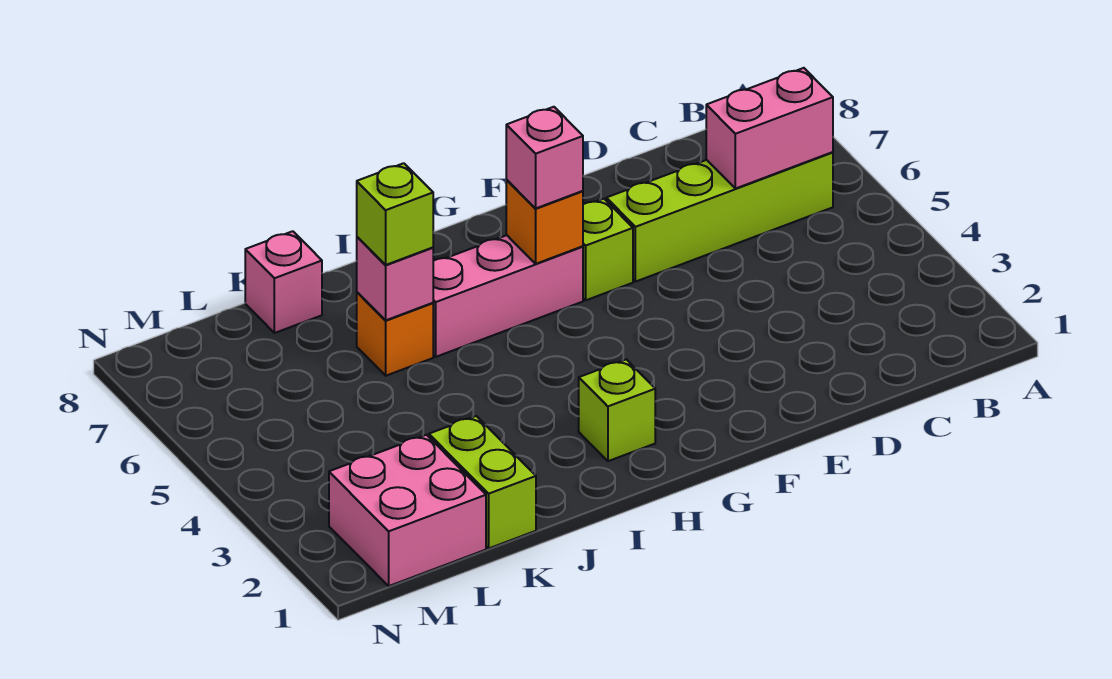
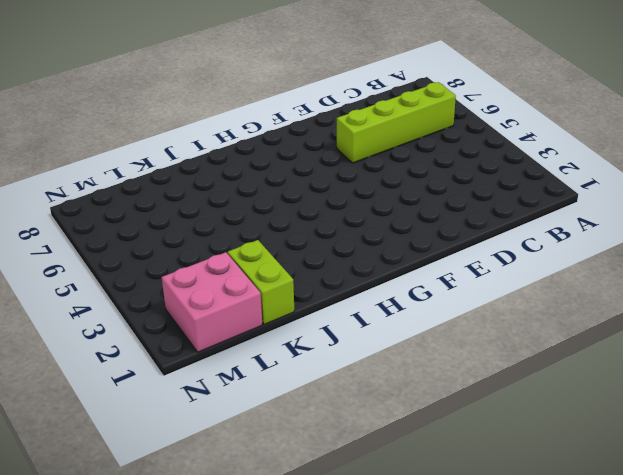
none -> lime 1x1 brick [583,199,633,300]
none -> pink 1x3 brick [433,235,583,357]
none -> lime 1x1 brick [579,359,655,461]

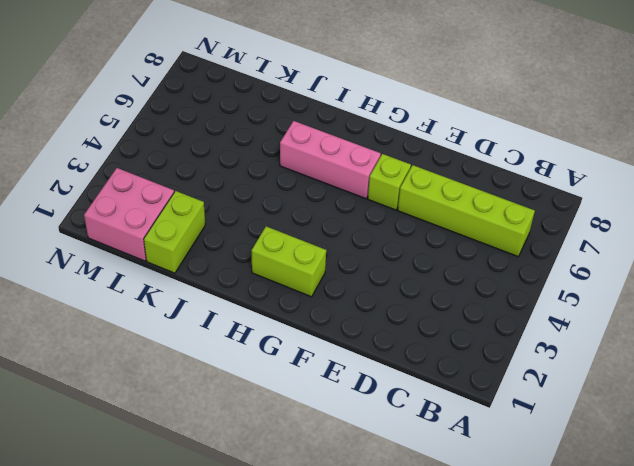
lime 1x2 brick [251,226,326,297] -> lime 1x1 brick [579,359,655,461]
none -> orange 1x1 brick [357,292,433,376]
none -> pink 1x1 brick [245,231,322,333]
none -> pink 1x2 brick [706,68,833,189]

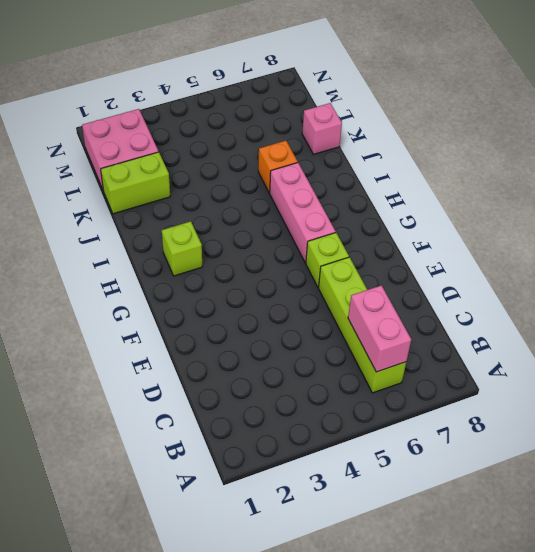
none -> orange 1x1 brick [506,180,583,264]
none -> pink 1x1 brick [357,237,433,320]
none -> pink 1x1 brick [506,107,583,208]

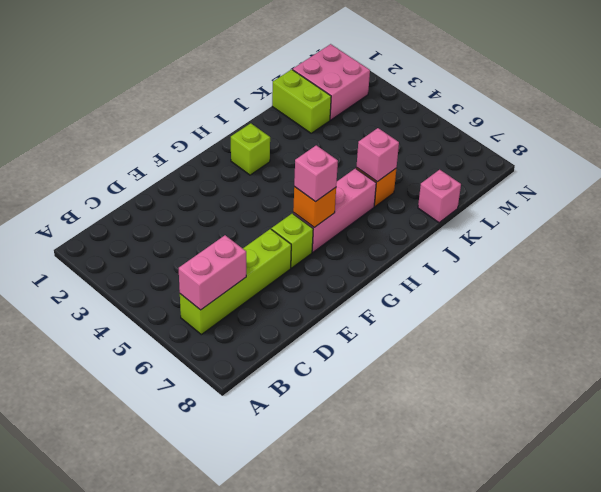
none -> lime 1x1 brick [357,163,433,265]

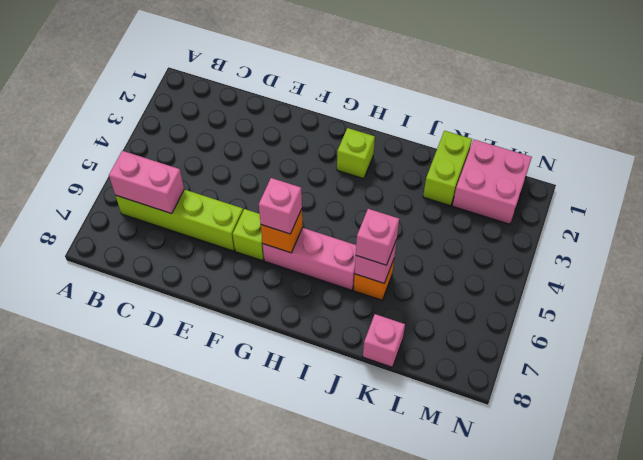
pink 1x1 brick [356,209,399,265] -> lime 1x1 brick [357,163,433,265]

